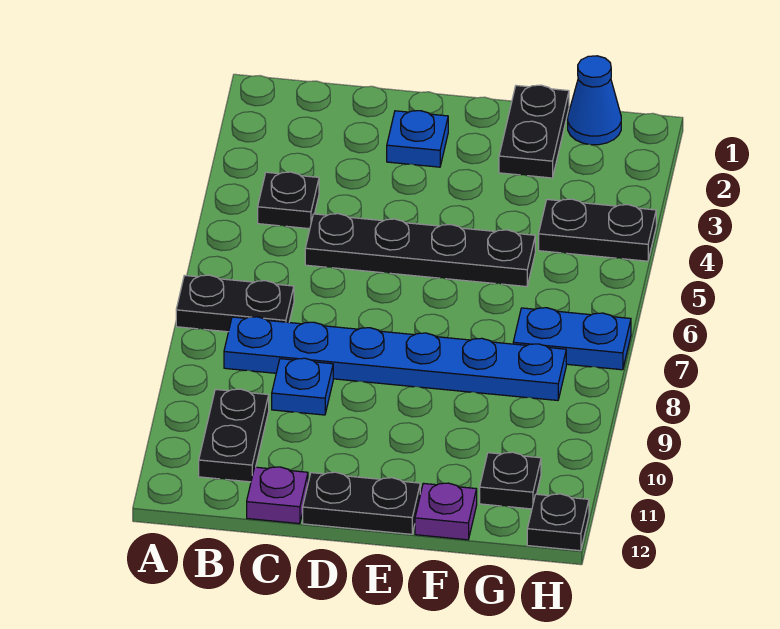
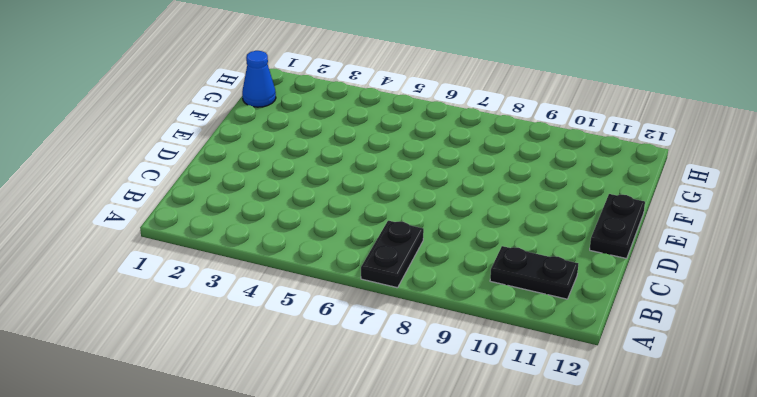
none -> black 1x1 plate [258,172,319,229]
none -> blue 1x6 plate [224,317,566,400]
none -> black 1x4 plate [305,214,535,287]

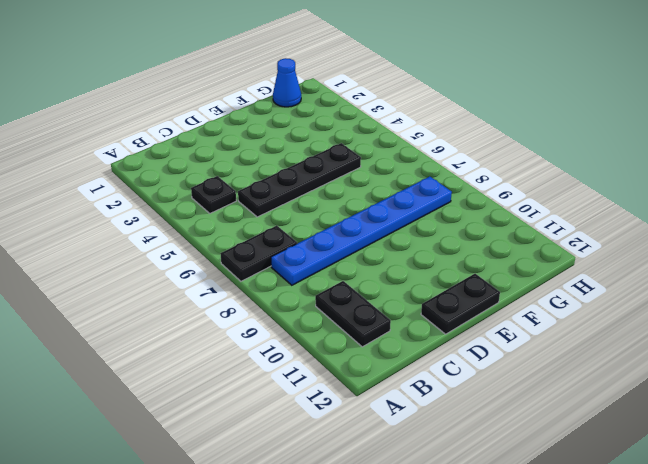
none -> blue 1x1 plate [272,358,333,415]
none -> purple 1x1 plate [247,467,308,524]
none -> blue 1x1 plate [387,111,448,167]

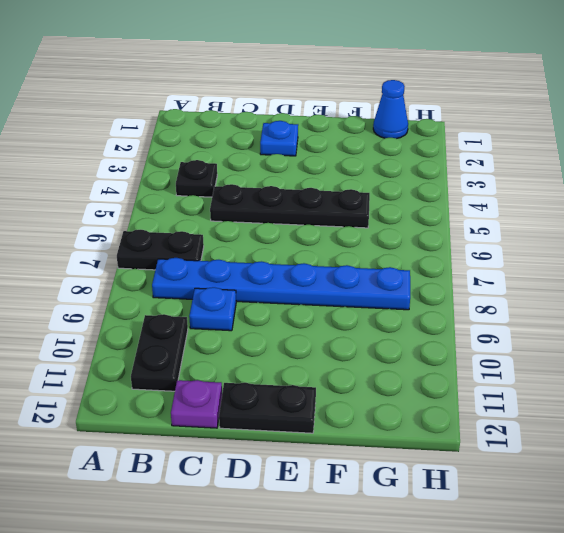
none -> black 1x2 plate [499,85,569,178]
none -> purple 1x1 plate [415,483,477,540]
none -> black 1x2 plate [539,199,656,261]

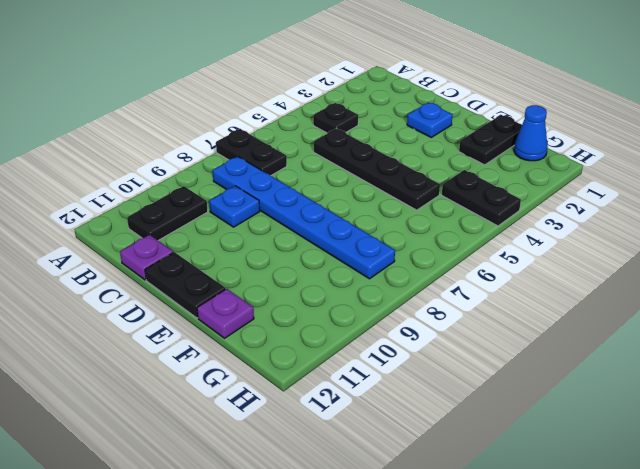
none -> blue 1x2 plate [513,308,631,370]
none -> black 1x1 plate [480,452,541,509]
none -> black 1x1 plate [527,494,589,551]

